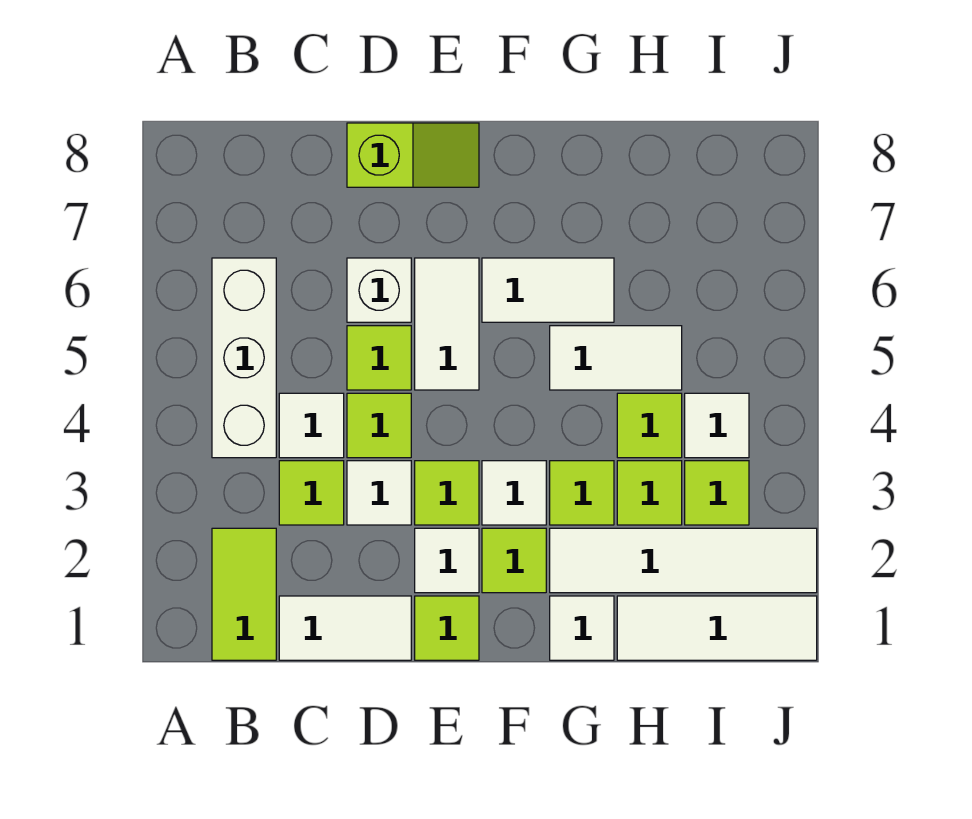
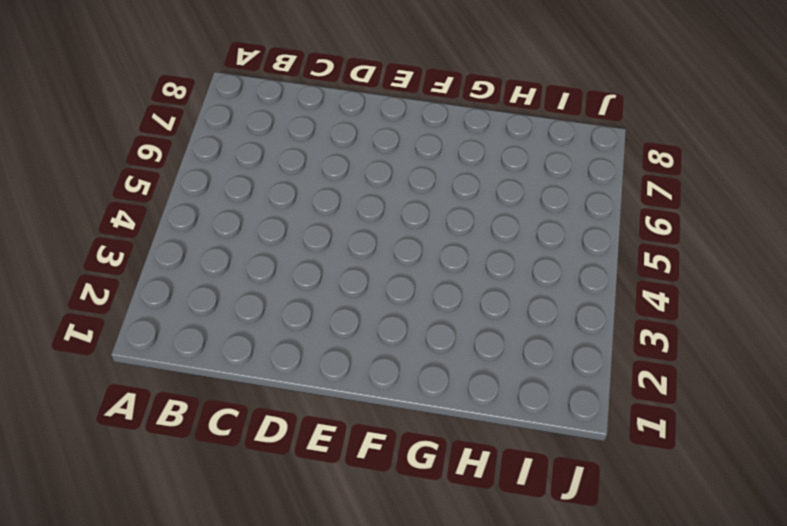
none -> lime 1x2 tile [212,528,276,660]
none -> white 1x3 brick [212,258,276,458]
none -> white 1x2 tile [279,596,411,660]

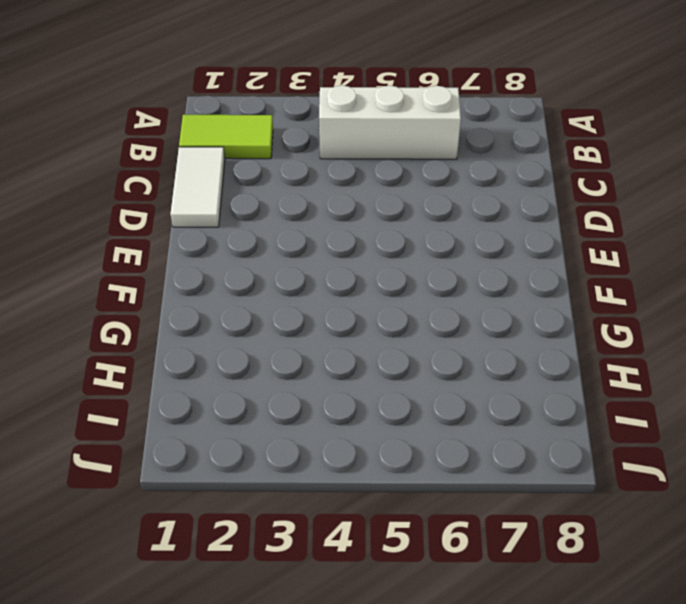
none -> lime 1x1 tile [279,461,344,525]
none -> white 1x1 tile [279,393,344,458]
none -> white 1x1 tile [347,461,411,525]

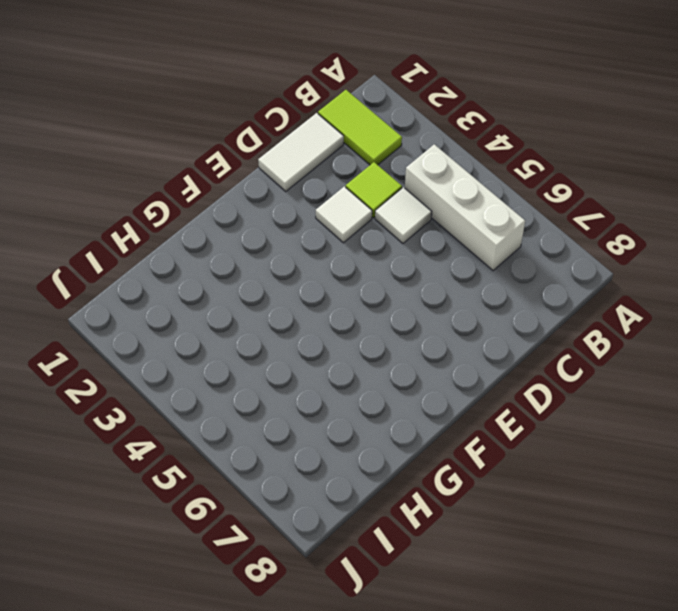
none -> lime 1x1 tile [347,393,411,458]
none -> lime 1x1 tile [347,326,411,390]
none -> white 1x1 brick [347,258,411,322]

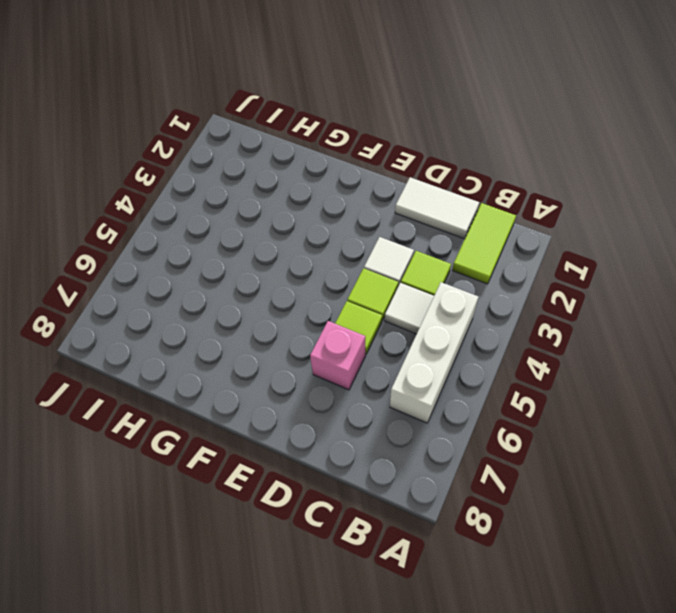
pink 1x1 brick [310,321,366,390] -> white 1x1 brick [347,258,411,322]
none -> lime 1x2 slope [347,123,479,187]
none -> lime 1x1 tile [415,596,479,660]
none -> white 1x1 tile [415,528,479,593]

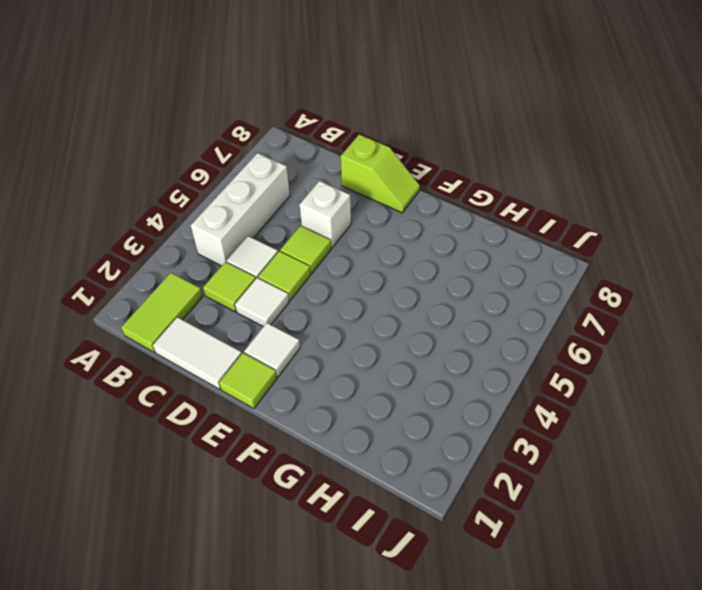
none -> lime 1x1 tile [415,461,479,525]
none -> white 1x2 tile [415,258,479,390]
none -> lime 1x1 tile [482,528,546,593]

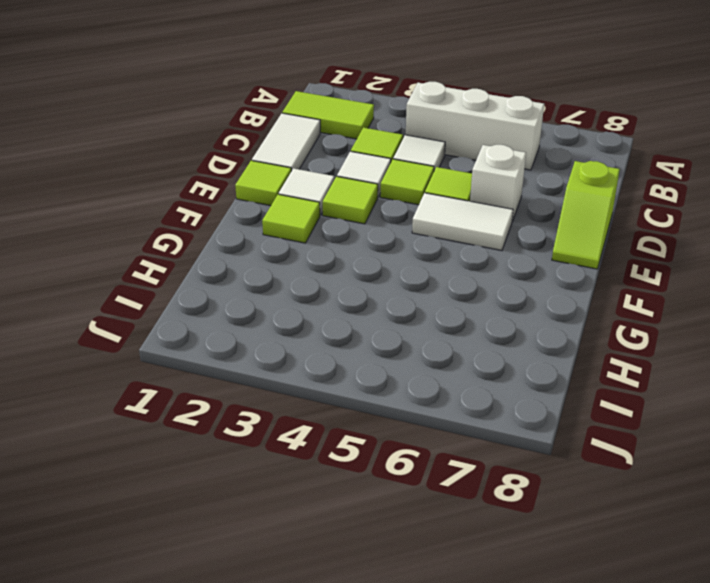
none -> white 1x1 tile [482,461,546,525]
none -> white 1x2 tile [482,258,614,322]
none -> white 1x1 tile [550,596,614,660]

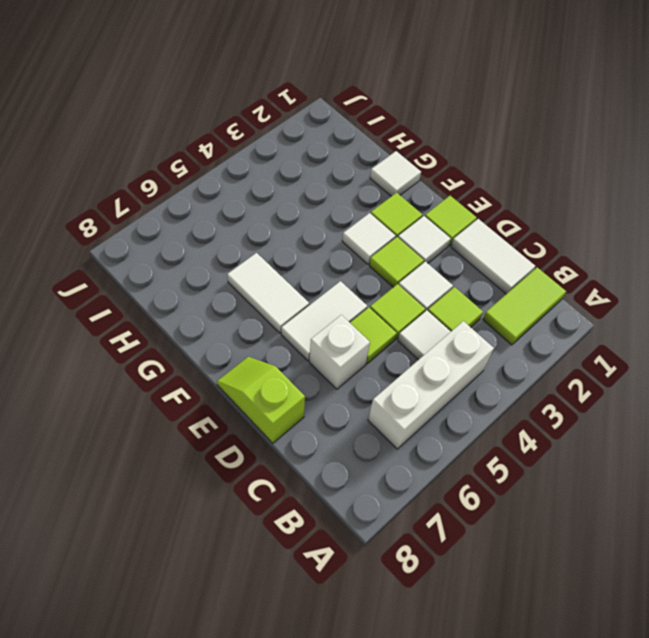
none -> white 1x4 tile [550,528,817,593]
none -> lime 1x1 tile [550,461,614,525]
none -> white 1x2 tile [550,326,682,390]

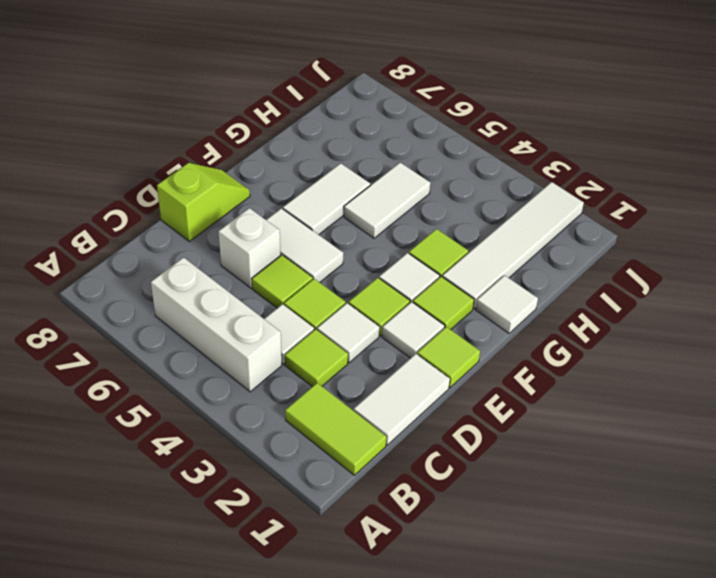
none -> white 1x3 tile [617,596,817,660]
none -> lime 1x1 tile [617,461,682,525]
none -> lime 1x1 tile [617,393,682,458]

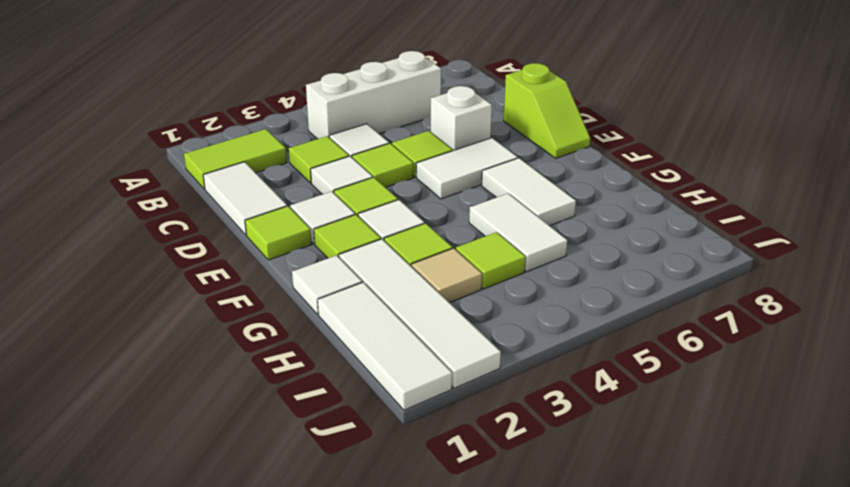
tan 1x1 tile [412,248,482,303] -> lime 1x1 tile [617,461,682,525]
none -> lime 1x1 tile [685,461,749,525]
none -> white 1x1 tile [685,393,749,458]

